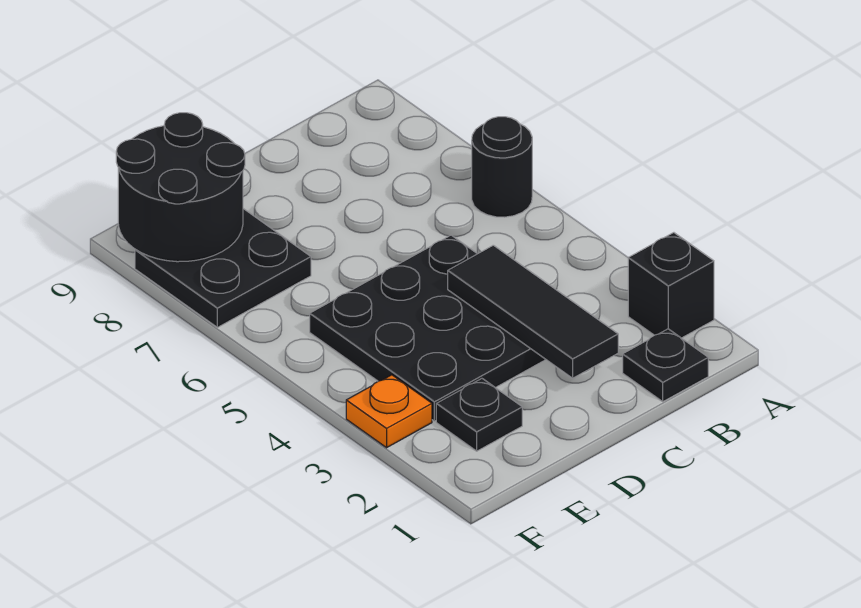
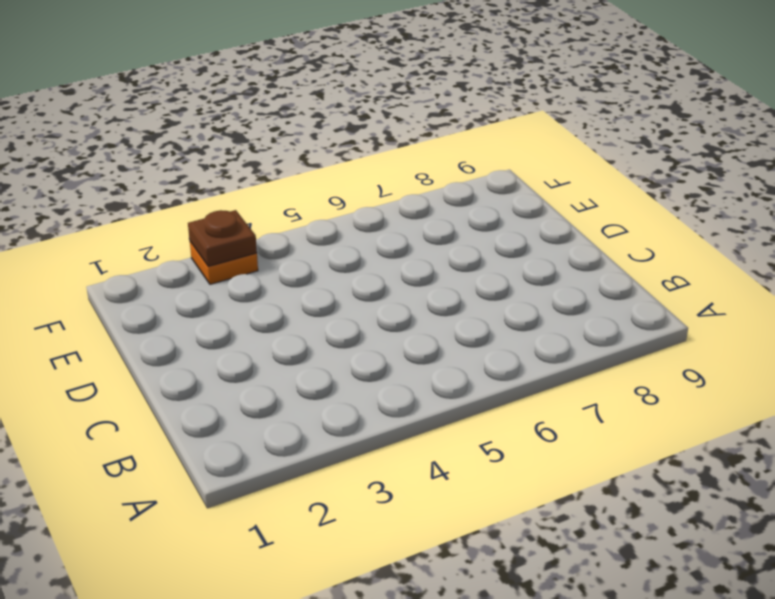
brown 1x1 plate [188,210,257,267] -> none
none -> black 1x1 brick [628,233,714,338]
none -> black 1x1 round brick [472,117,532,217]

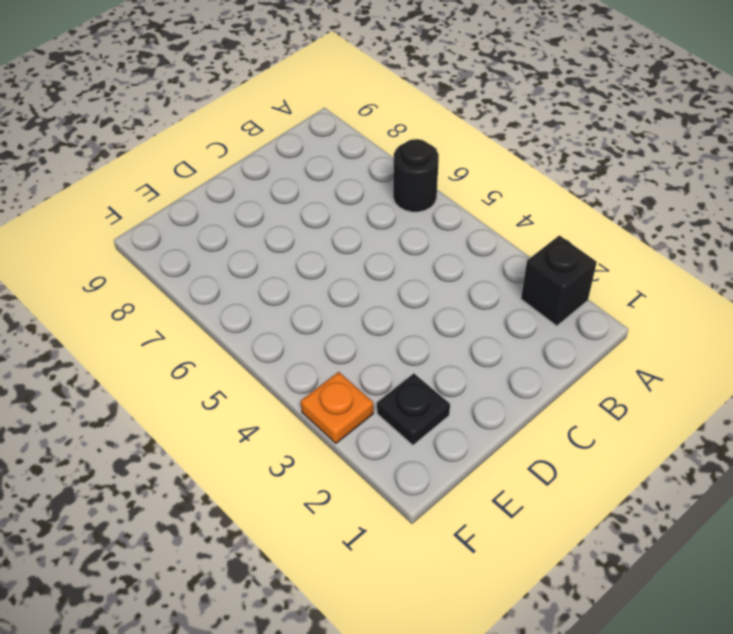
none -> black 1x1 plate [623,329,708,402]
none -> black 3x3 plate [310,235,546,421]

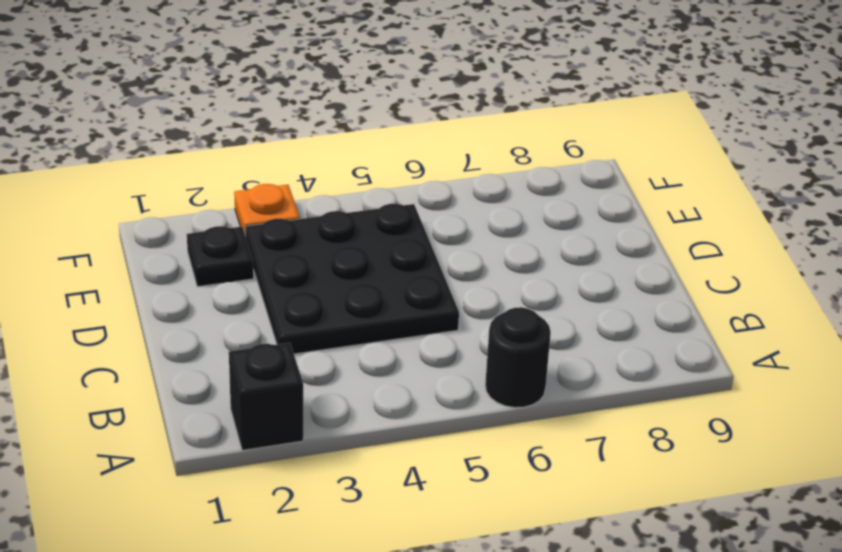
none -> black 1x1 plate [623,329,708,402]
none -> black 2x2 plate [135,209,311,327]

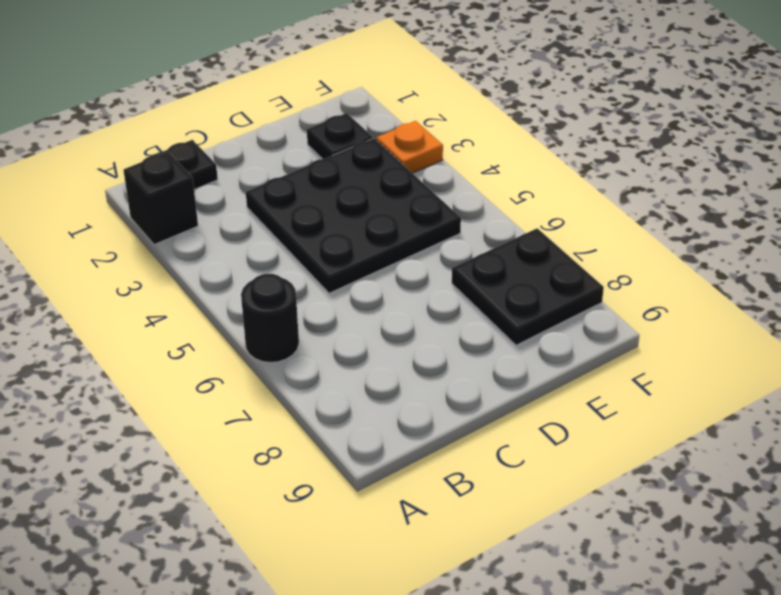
none -> black 1x3 tile [448,245,618,378]
none -> black 2x2 round brick [116,113,245,262]

